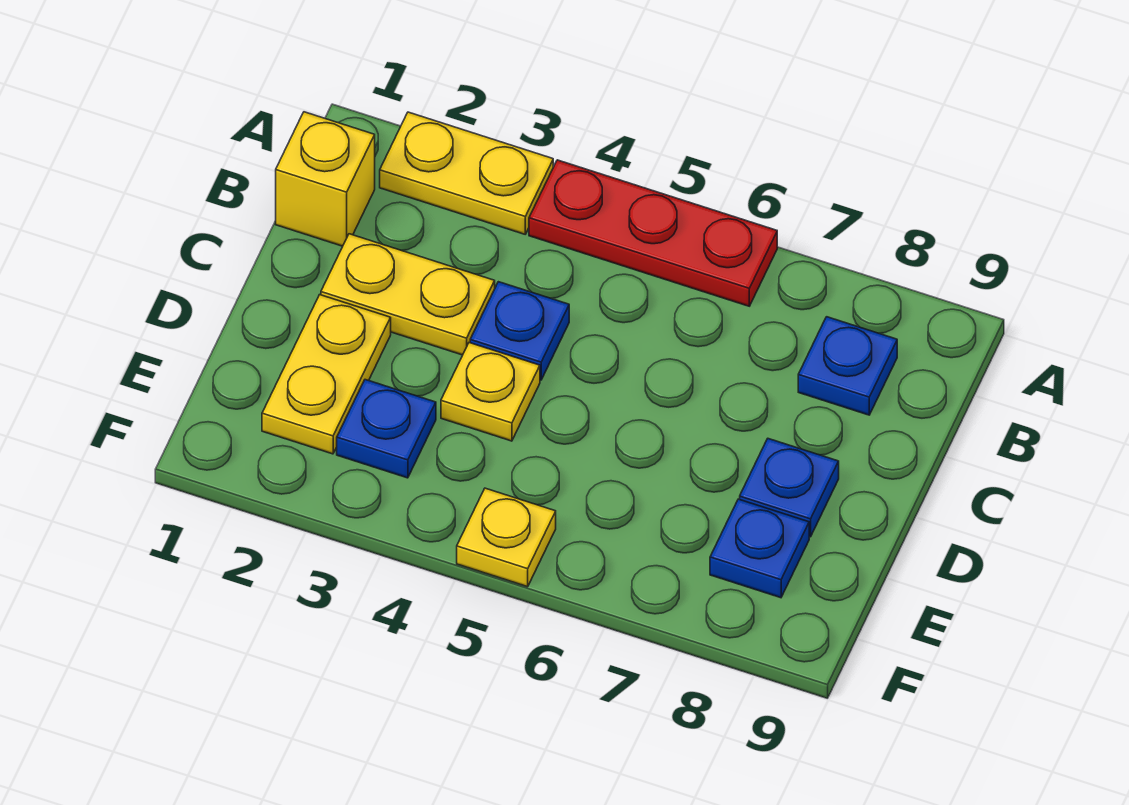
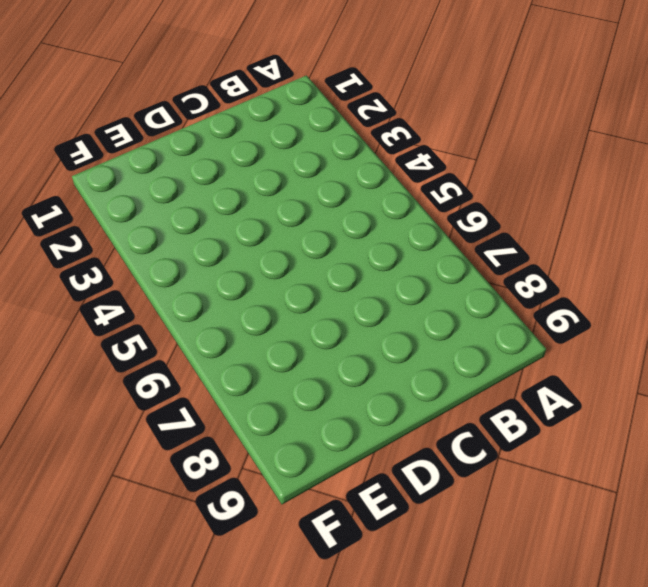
none -> yellow 1x2 plate [380,112,553,234]
none -> red 1x3 plate [529,160,777,306]
none -> yellow 1x1 brick [276,112,375,246]

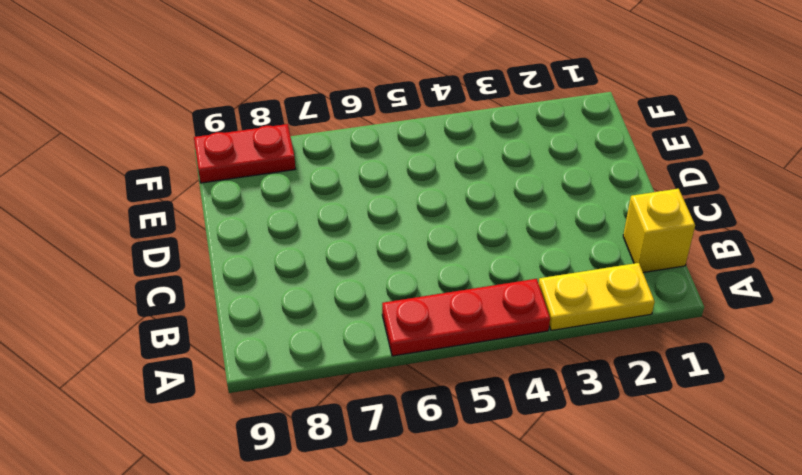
red 1x2 plate [194,124,296,183] -> none
none -> blue 1x1 plate [798,317,897,415]
none -> yellow 1x2 plate [321,234,495,355]
none -> blue 1x1 plate [470,282,569,380]

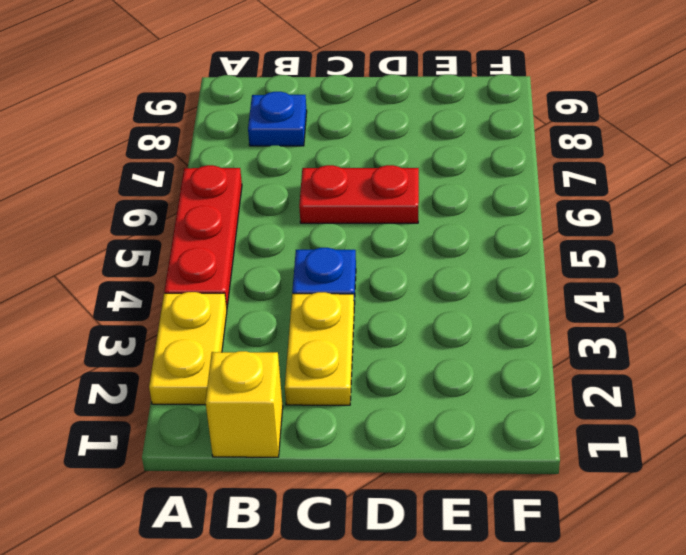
red 1x2 plate [299,165,419,223] -> none
none -> yellow 1x2 plate [262,295,391,454]
none -> yellow 1x1 plate [441,343,540,441]
none -> blue 1x1 plate [740,439,839,537]

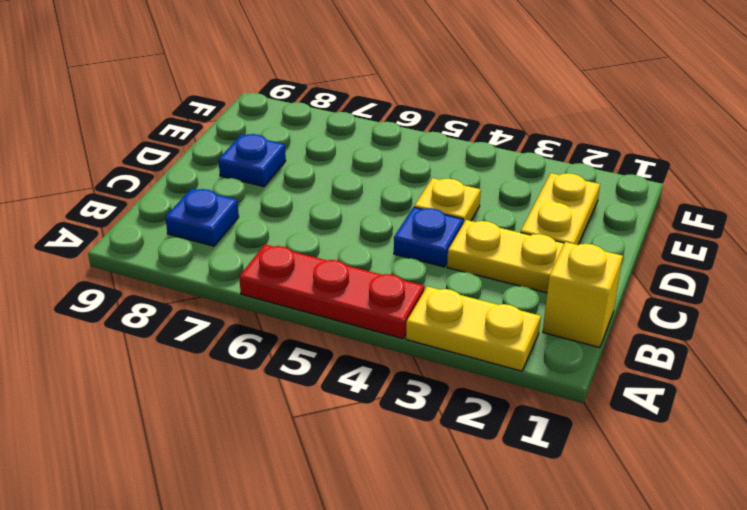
none -> blue 1x1 plate [337,380,436,478]
none -> blue 1x1 plate [710,499,809,598]
none -> yellow 1x1 plate [457,488,556,587]

